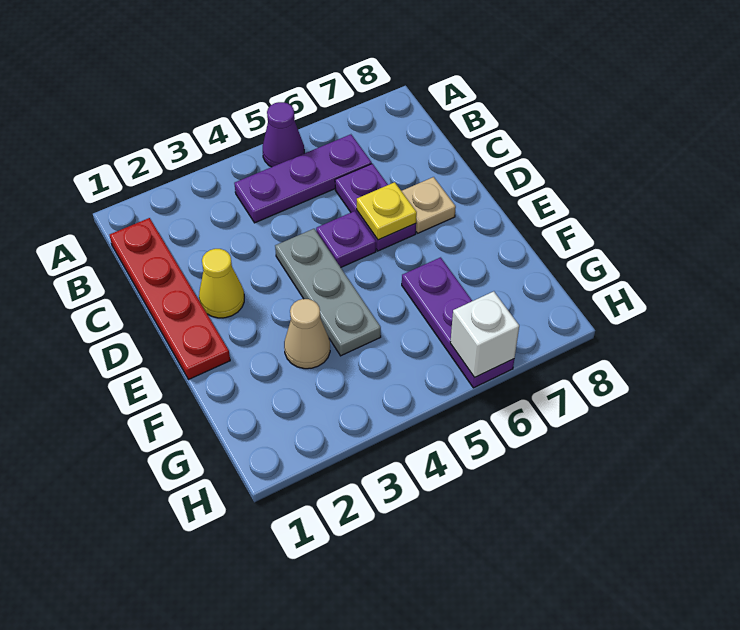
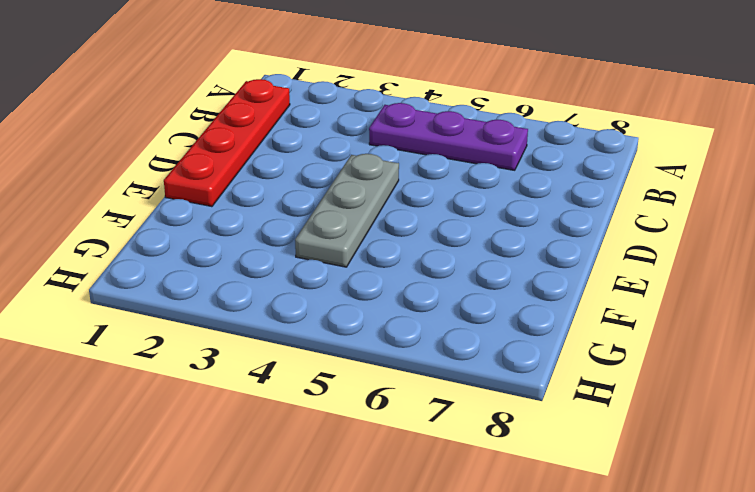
none -> purple 1x1 cone [263,102,304,167]
none -> purple 1x2 plate [335,164,416,251]
none -> yellow 1x1 cone [199,249,244,318]

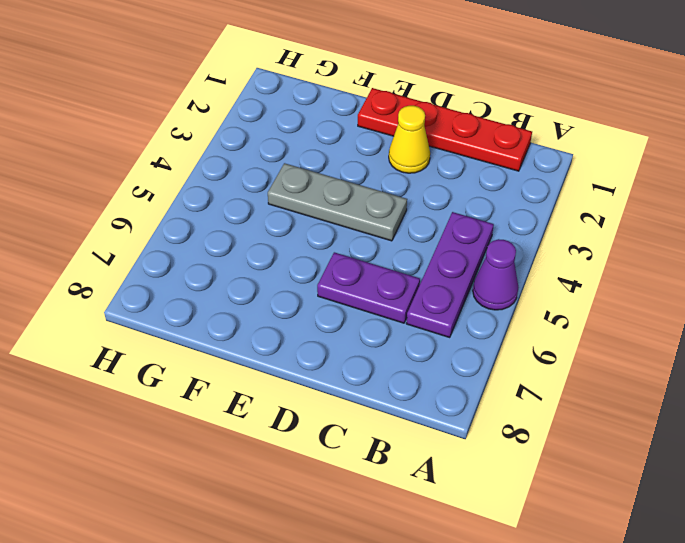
none -> purple 1x1 plate [316,211,376,267]
none -> tan 1x1 plate [402,177,456,233]
none -> tan 1x1 cone [284,299,330,369]

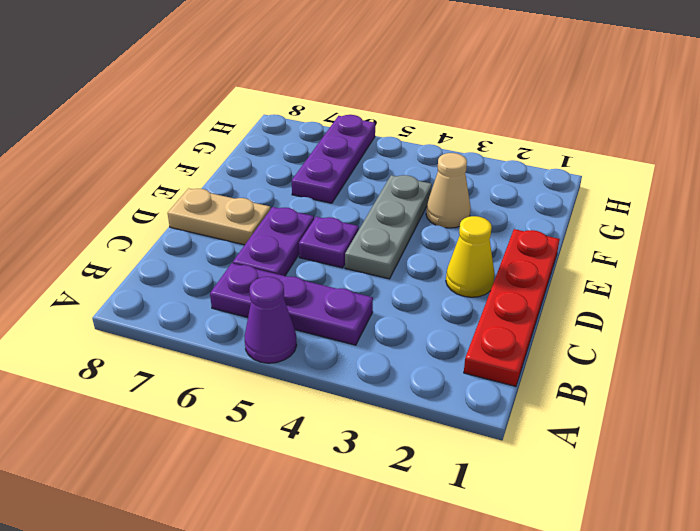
tan 1x2 plate [168,188,270,245] -> tan 1x1 plate [402,177,456,233]
none -> yellow 1x1 plate [357,182,417,240]
none -> white 1x1 brick [450,291,519,377]

